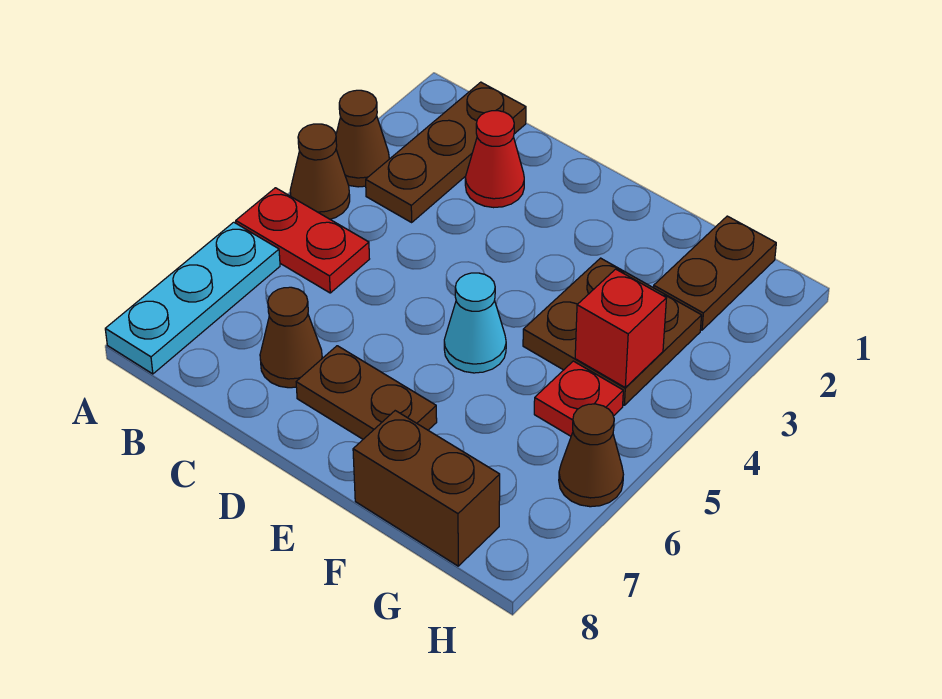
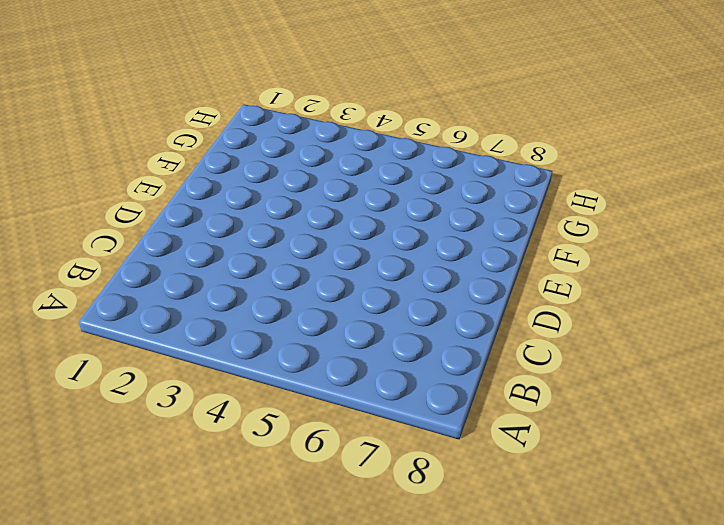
none -> brown 1x1 cone [336,90,389,187]
none -> brown 1x1 cone [290,124,350,219]
none -> red 1x2 plate [236,188,369,293]

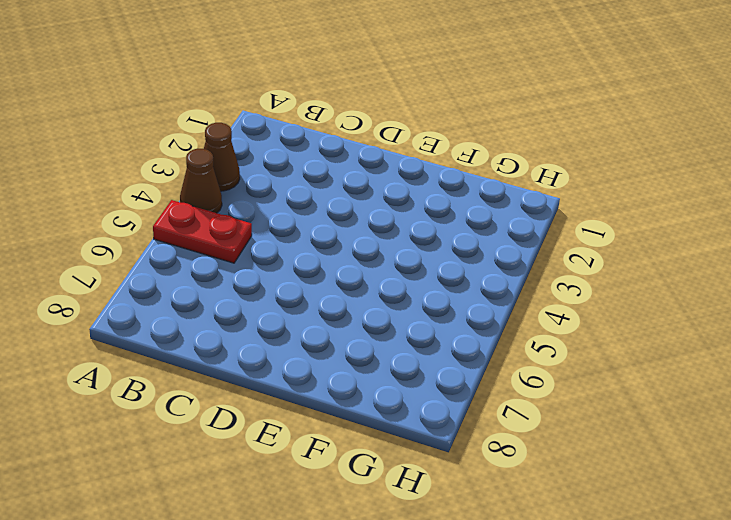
none -> cyan 1x3 plate [105,222,280,374]
none -> brown 1x3 plate [366,82,526,222]
none -> red 1x1 cone [465,111,524,208]

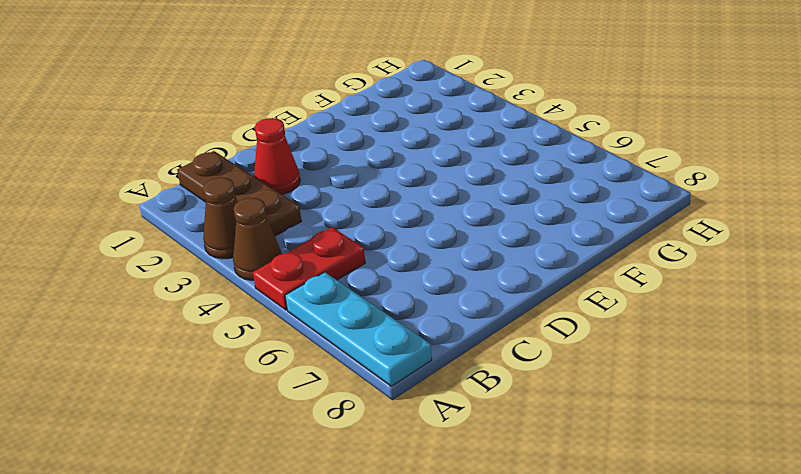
none -> brown 1x1 cone [260,287,322,388]
none -> brown 1x2 plate [296,346,437,439]
none -> cyan 1x1 cone [444,273,506,373]

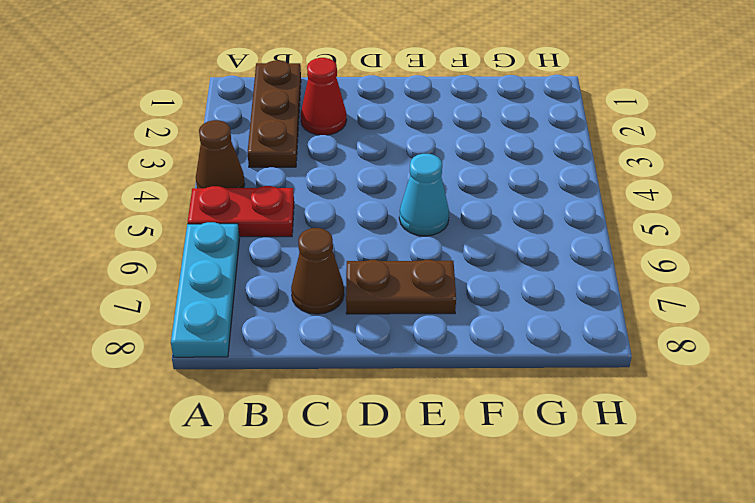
none -> brown 1x1 cone [336,90,389,187]
none -> brown 2x2 plate [523,258,702,405]
none -> brown 1x2 brick [353,411,500,566]

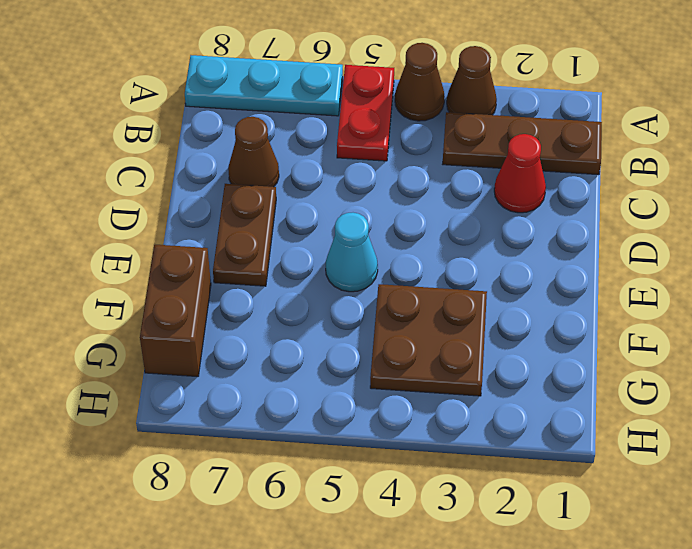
none -> brown 1x2 plate [654,216,776,330]
none -> red 1x1 plate [534,361,623,436]
none -> brown 1x1 cone [559,404,624,507]

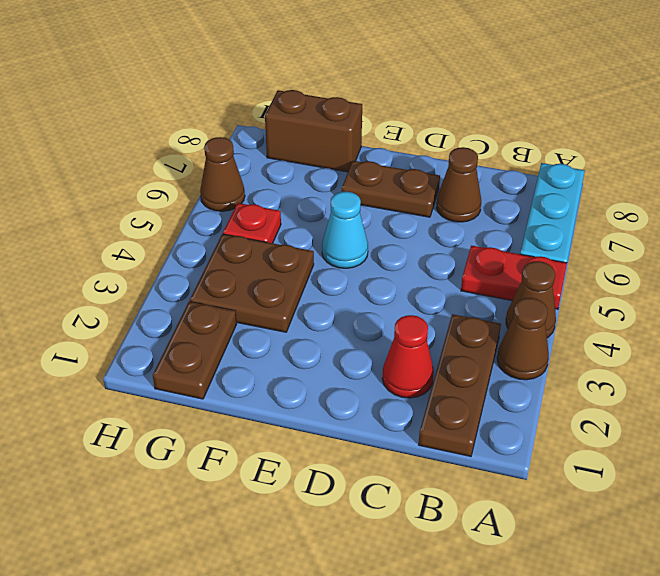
none -> red 1x1 brick [575,269,666,387]

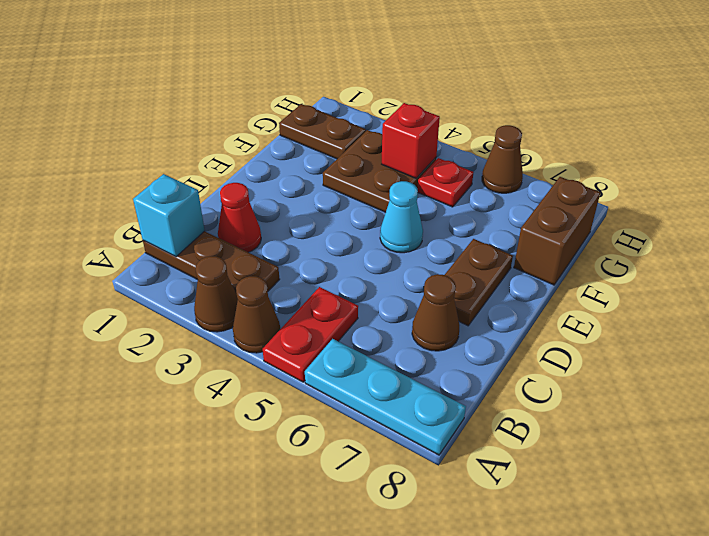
cyan 1x1 brick [133,174,205,257] -> none

